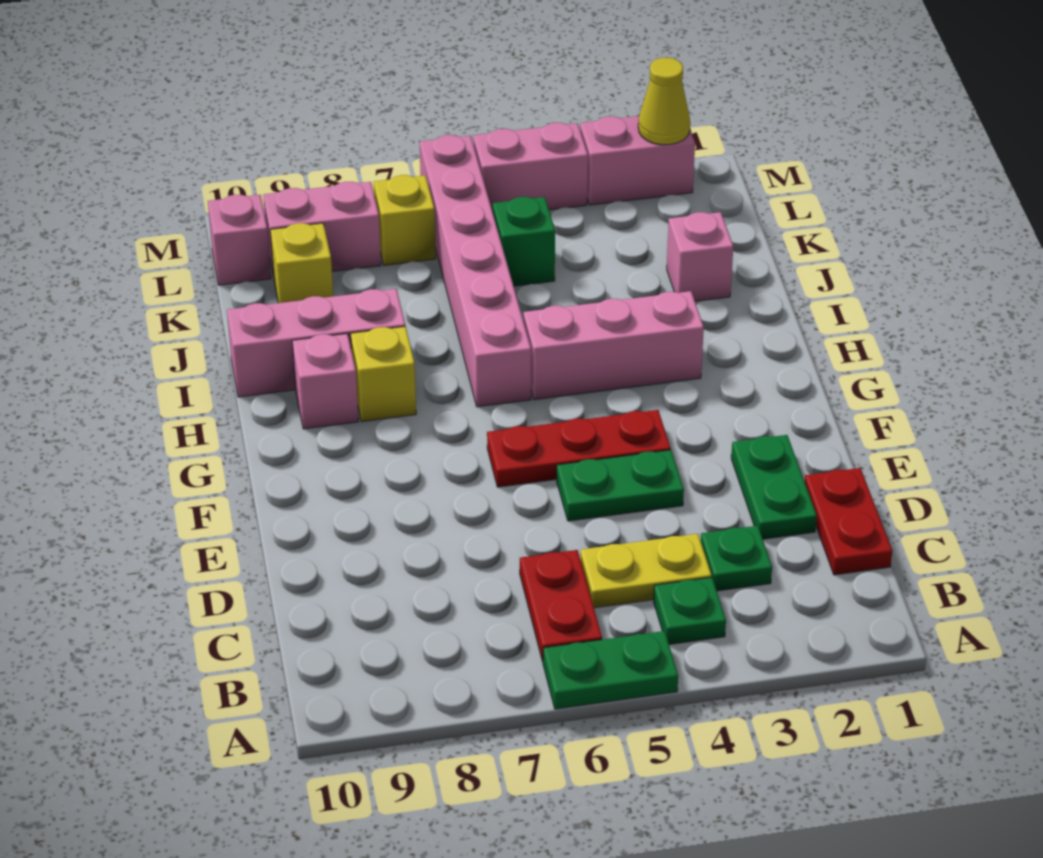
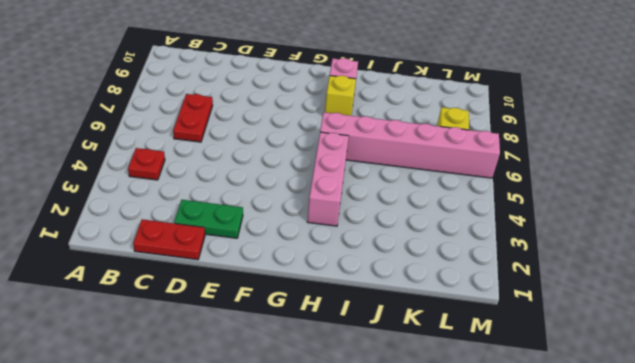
red 1x1 plate [128,148,165,180] -> green 1x1 plate [654,577,726,645]
red 1x2 plate [173,94,213,142] -> red 1x2 plate turned to [520,550,602,662]
none -> green 1x2 plate [543,631,678,709]
none -> green 1x1 plate [701,526,772,591]
none -> yellow 1x2 plate [580,534,712,608]

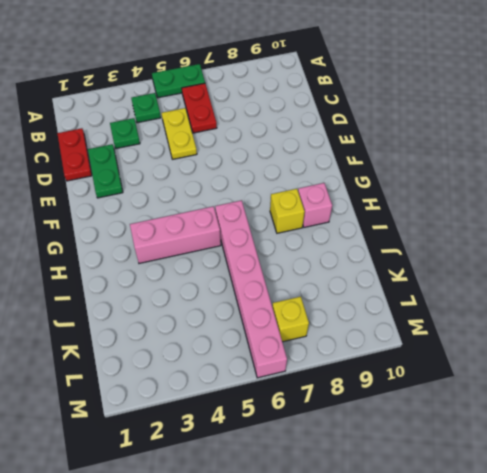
yellow 1x2 plate [162,108,197,159] -> yellow 1x2 plate turned to [580,534,712,608]
none -> green 1x2 plate [557,450,684,521]
none -> red 1x3 plate [487,410,671,487]
none -> pink 1x3 brick [227,289,405,397]

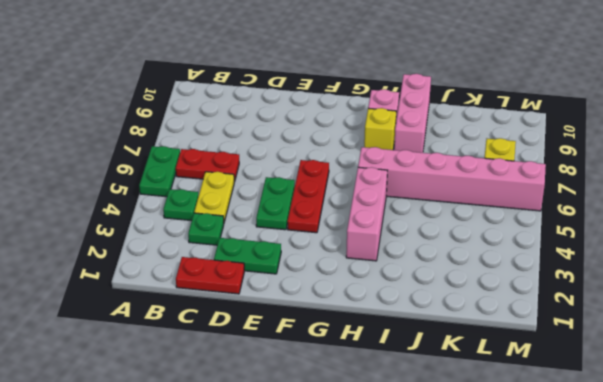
none -> pink 1x1 brick [667,212,733,301]
none -> green 1x1 brick [493,197,555,286]
none -> yellow 1x1 brick [270,223,333,303]

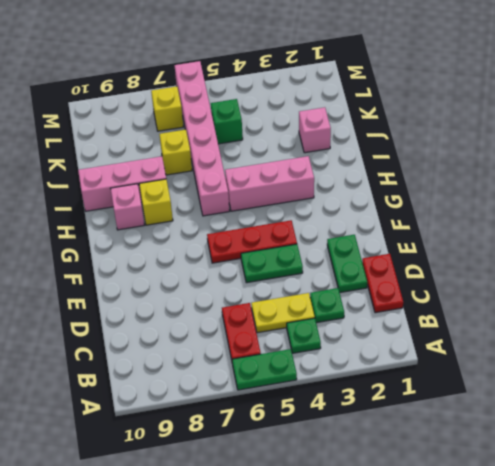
yellow 1x1 brick [159,130,192,175] -> yellow 1x1 brick moved to [270,223,333,303]
none -> pink 1x2 brick [263,182,381,276]
none -> pink 1x1 brick [208,195,271,285]
none -> pink 1x2 brick [580,116,695,205]

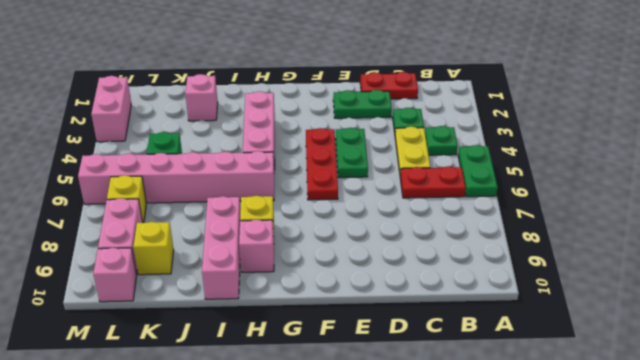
none -> pink 1x2 brick [473,123,588,212]
none -> yellow 1x1 cone [638,58,690,145]

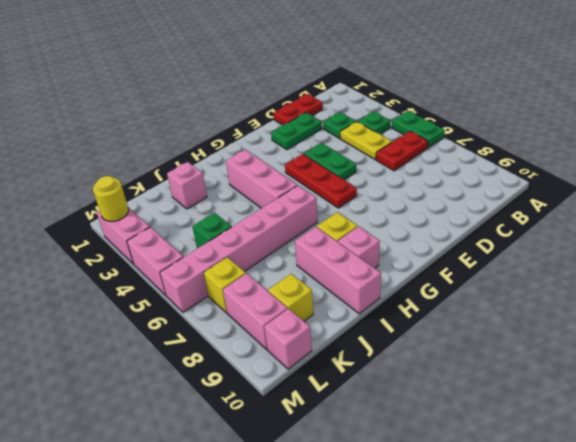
yellow 1x1 round brick [93,176,129,221] -> yellow 1x1 cone [638,58,690,145]

